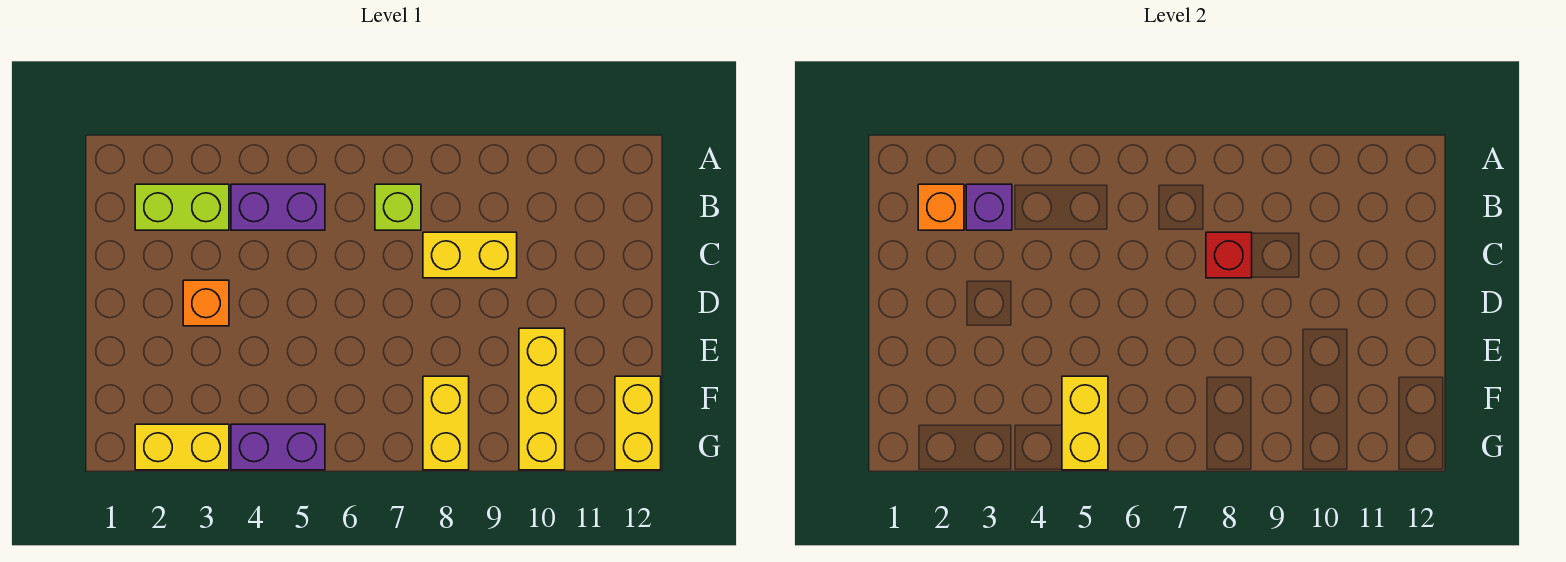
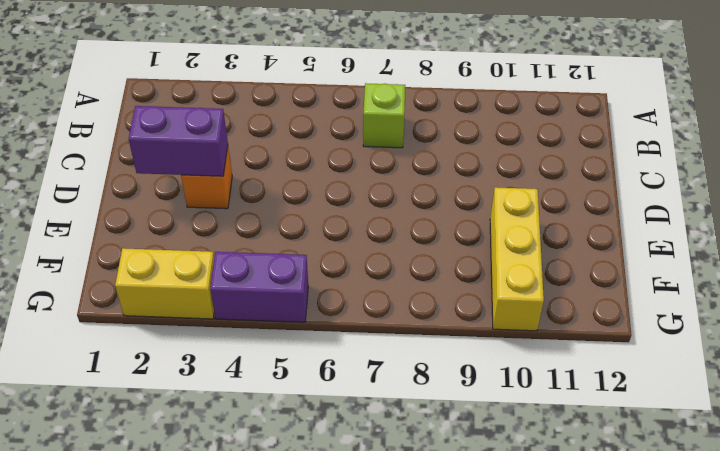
purple 1x2 brick [129,106,228,176] -> purple 1x2 brick moved to [231,184,325,230]
none -> lime 1x2 brick [135,184,229,230]
none -> yellow 1x2 brick [423,232,517,278]
none -> yellow 1x2 brick [423,376,469,470]

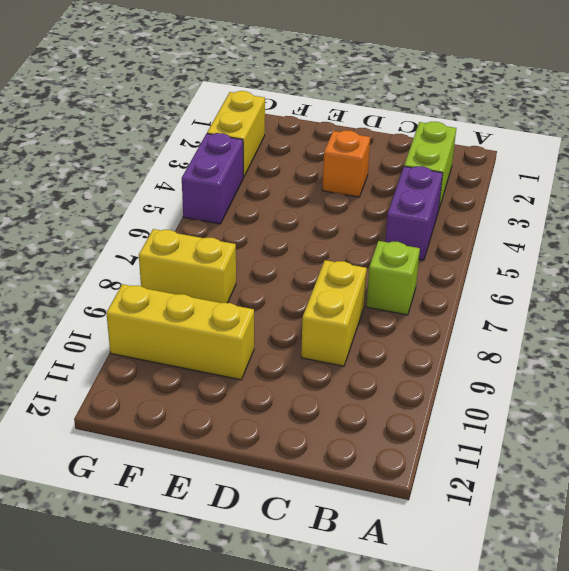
none -> yellow 1x2 brick [615,376,661,470]
none -> orange 1x1 brick [918,184,964,230]
none -> purple 1x1 brick [966,184,1012,230]

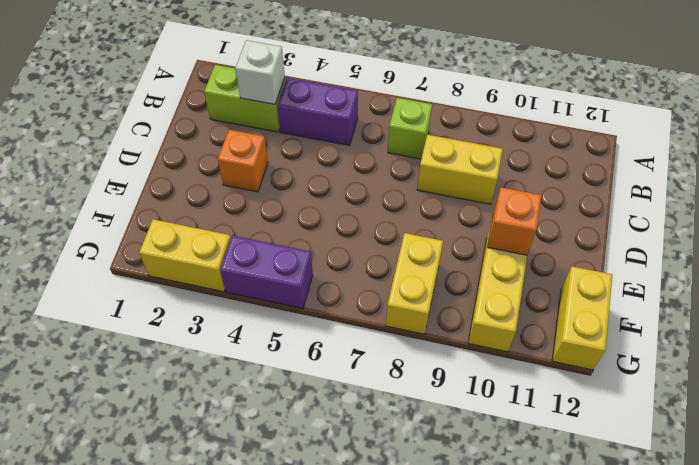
white 1x1 brick [235,40,285,104] -> purple 1x1 brick [966,184,1012,230]
orange 1x1 brick [488,187,542,255] -> orange 1x1 brick moved to [918,184,964,230]
none -> red 1x1 brick [1206,232,1252,278]
none -> yellow 1x2 brick [1062,376,1108,470]

